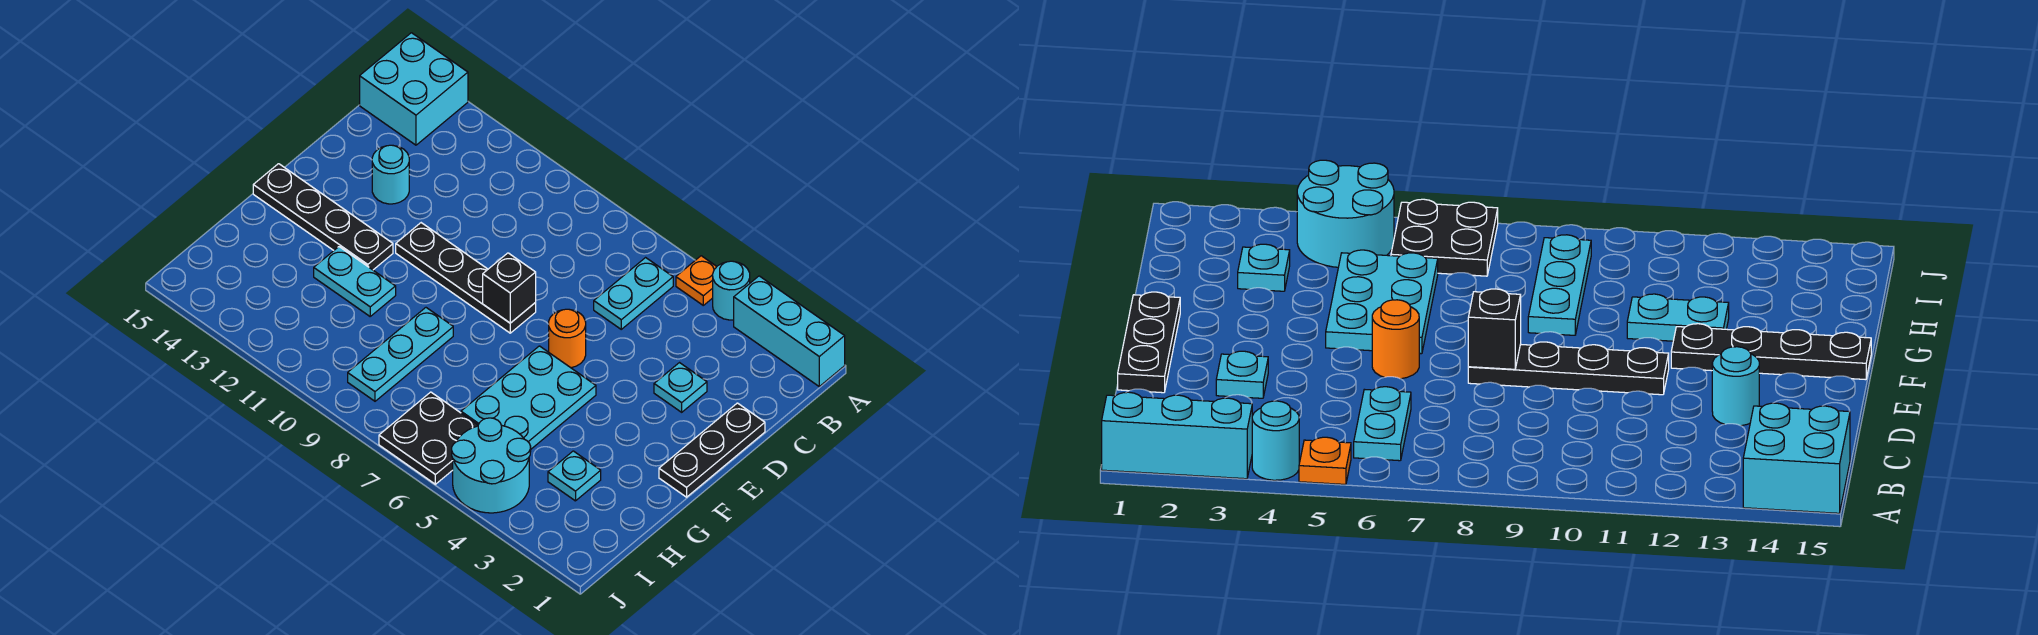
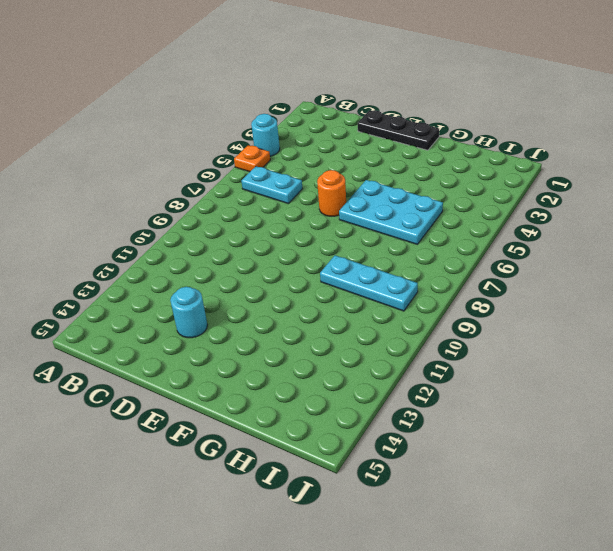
none -> cyan 1x3 brick [734,276,845,386]
none -> cyan 2x2 brick [360,33,468,145]
none -> cyan 1x1 plate [654,363,707,412]

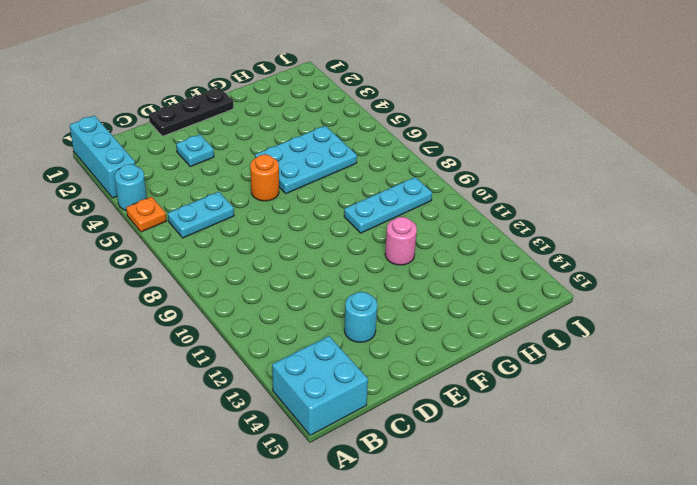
pink 1x1 round brick [385,217,417,265] -> cyan 1x2 plate [314,247,396,316]
none -> black 1x4 plate [396,223,536,333]
none -> black 1x4 plate [253,164,393,270]
none -> cyan 1x1 plate [548,451,601,501]

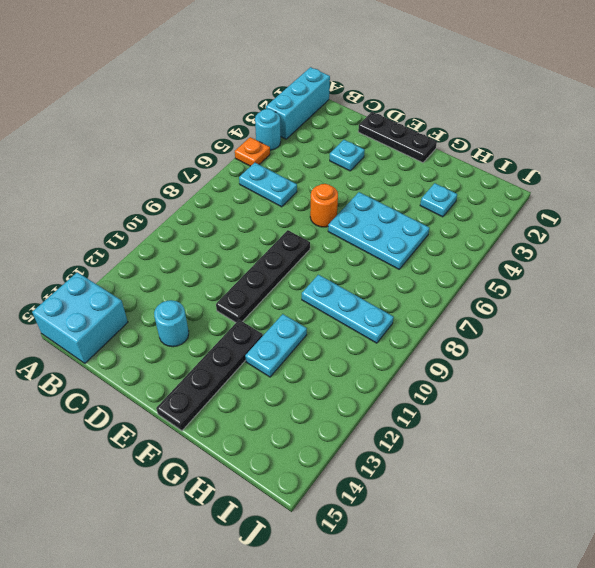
none -> cyan 2x2 round brick [452,418,531,513]
none -> black 2x2 plate [379,392,478,484]
none -> black 1x1 brick [483,253,536,323]

